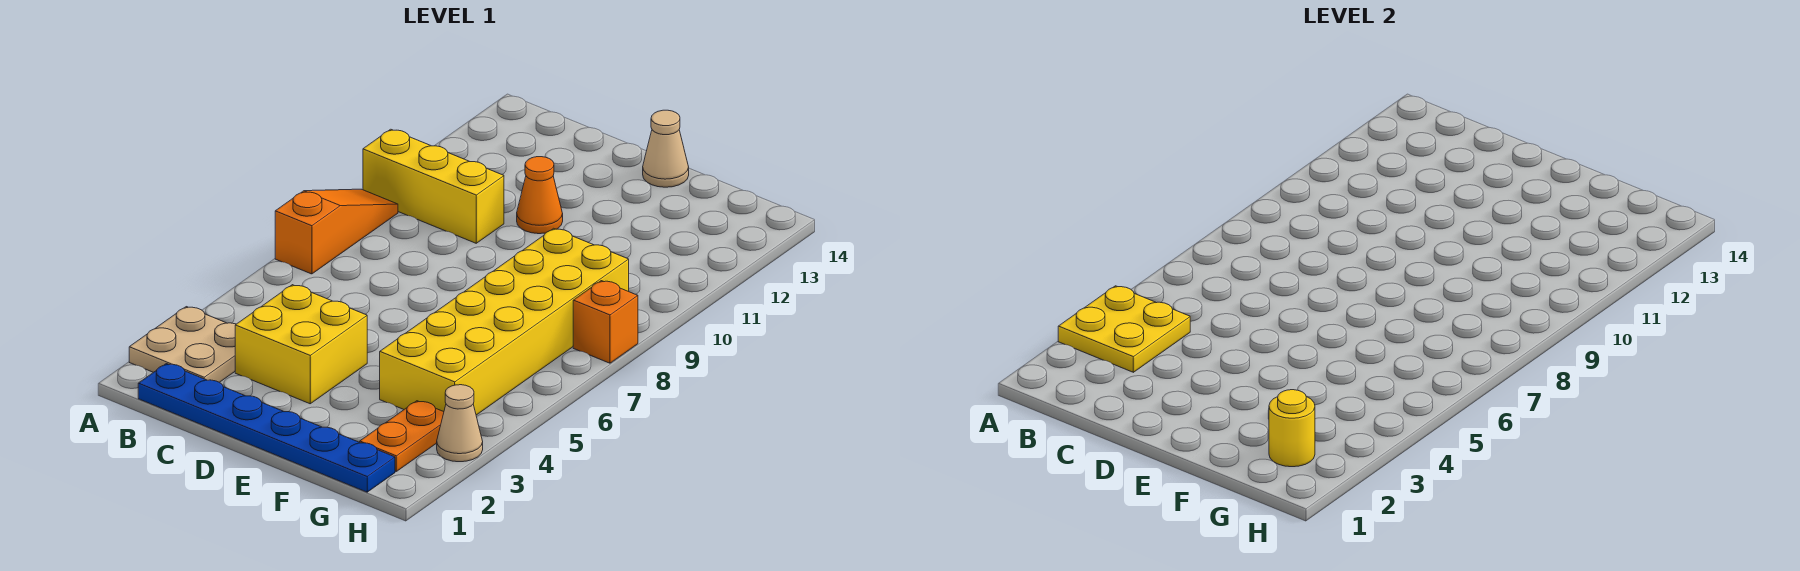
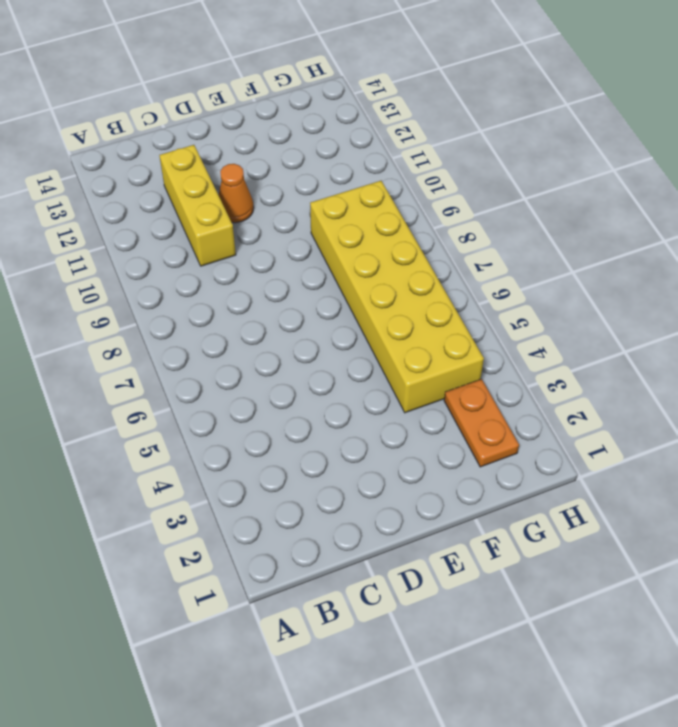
yellow 1x3 brick [159,145,236,266] -> yellow 1x3 brick turned to [363,129,504,243]
none -> tan 2x2 plate [129,307,236,382]
none -> orange 1x3 slope [275,189,398,274]
none -> blue 1x6 plate [138,364,395,492]

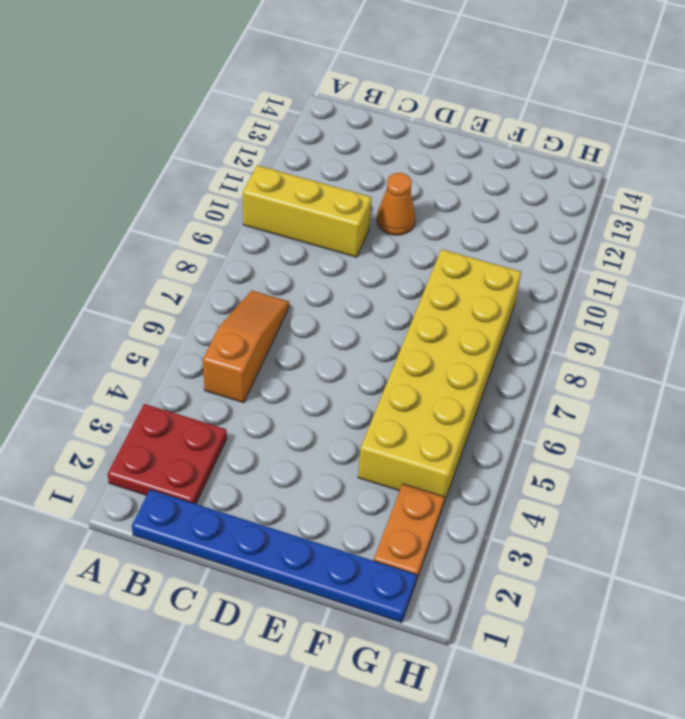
red 2x2 plate [108,404,227,504] -> tan 2x2 plate [129,307,236,382]
orange 1x3 slope [203,291,289,403] -> orange 1x3 slope moved to [275,189,398,274]
none -> yellow 2x2 brick [235,285,367,404]
none -> tan 1x1 cone [643,110,689,187]
none -> tan 1x1 cone [437,385,483,462]

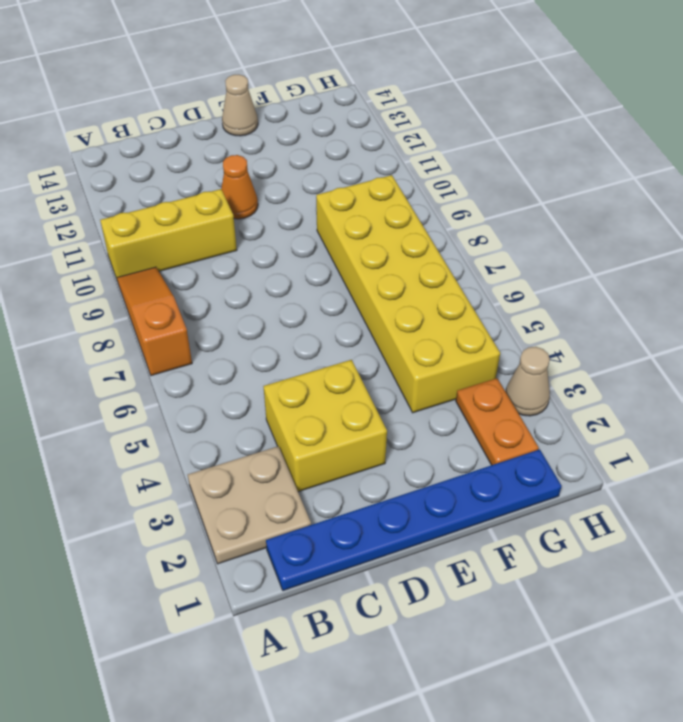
none -> orange 1x1 brick [573,281,638,363]
none -> yellow 2x2 plate [1058,286,1190,372]
none -> yellow 1x1 round brick [1269,390,1315,467]

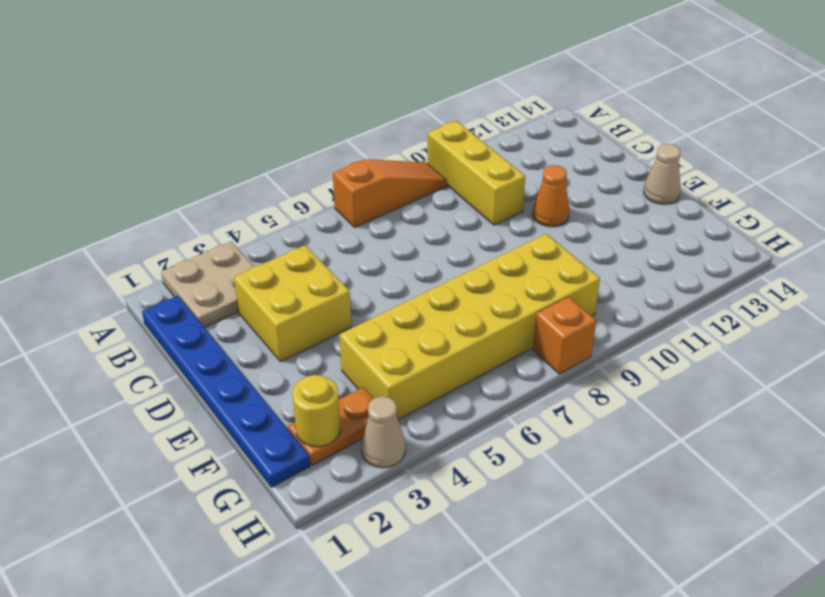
none -> yellow 2x2 plate [1058,286,1190,372]

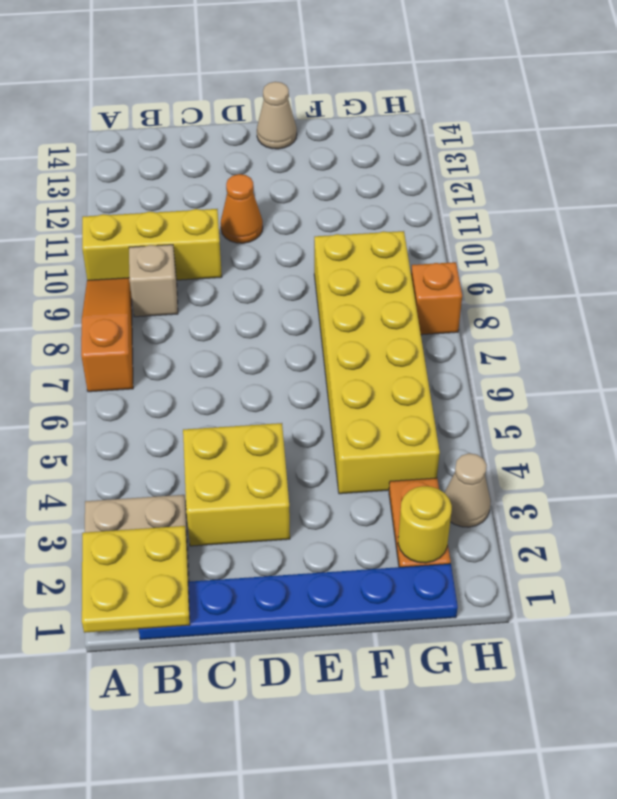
yellow 2x2 plate [82,526,190,633] -> yellow 2x2 plate moved to [1058,286,1190,372]
tan 1x1 brick [129,245,178,317] -> none

